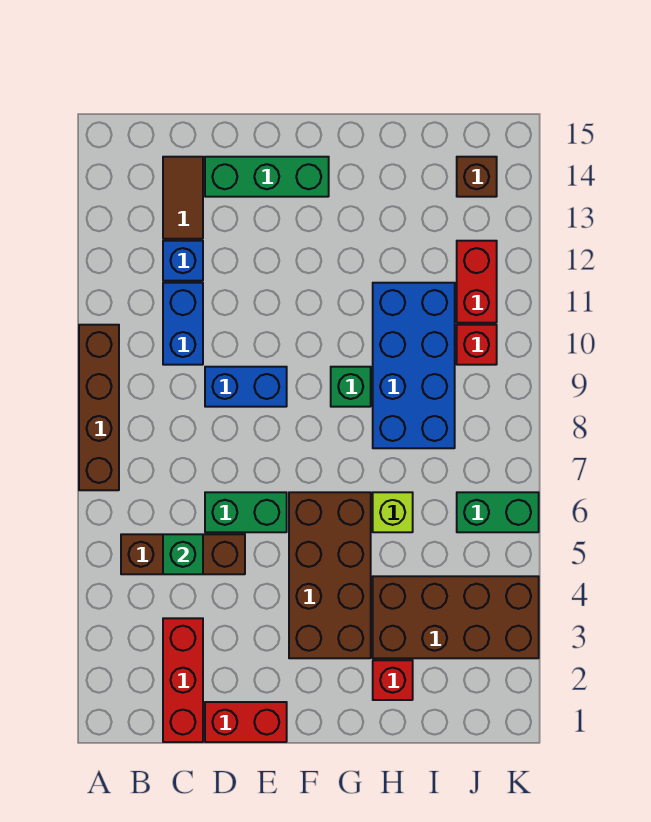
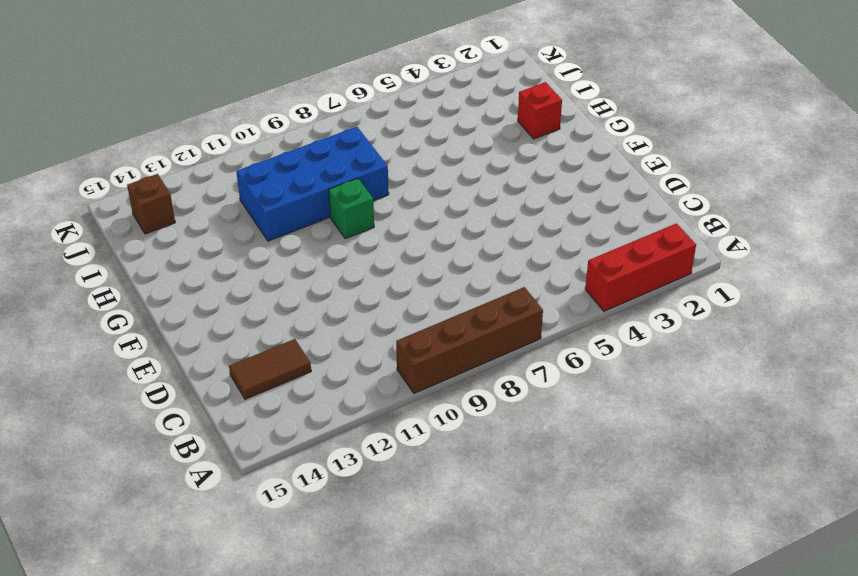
red 1x3 brick [585,223,696,311] -> red 1x3 brick moved to [163,618,203,742]
none -> brown 1x3 brick [121,534,245,574]
none -> blue 1x2 brick [163,283,203,365]
none -> blue 1x1 brick [163,241,203,281]

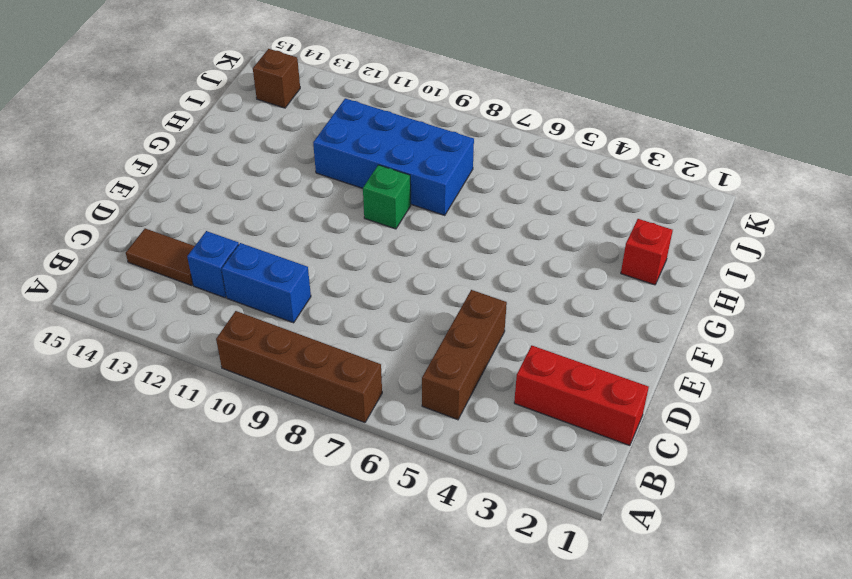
none -> red 1x2 brick [205,702,287,742]
none -> green 1x2 brick [205,492,287,532]
none -> blue 1x2 brick [205,367,287,407]

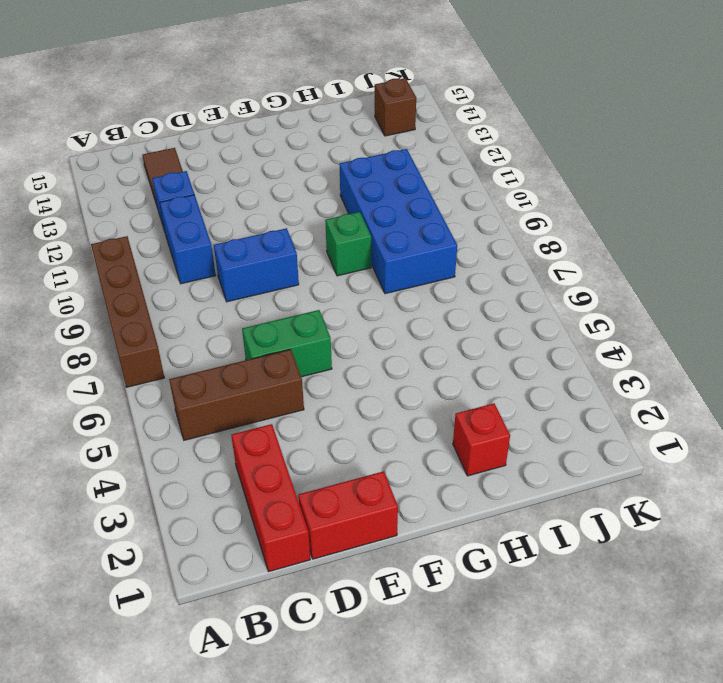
none -> green 1x3 brick [205,157,329,197]
none -> brown 2x4 brick [289,492,371,658]
none -> brown 2x4 brick [373,576,539,658]

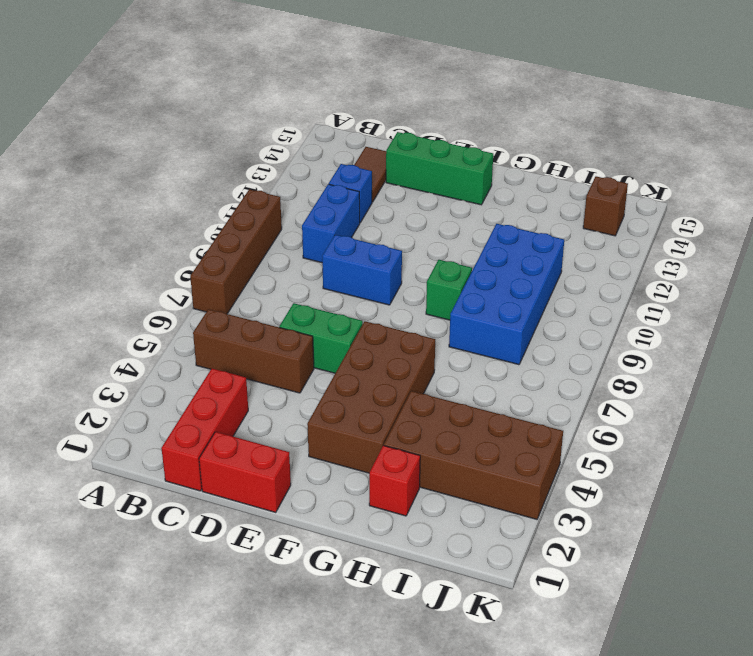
none -> lime 1x1 brick [373,492,413,532]
none -> green 1x2 brick [457,492,539,532]
none -> red 1x1 brick [457,325,497,365]

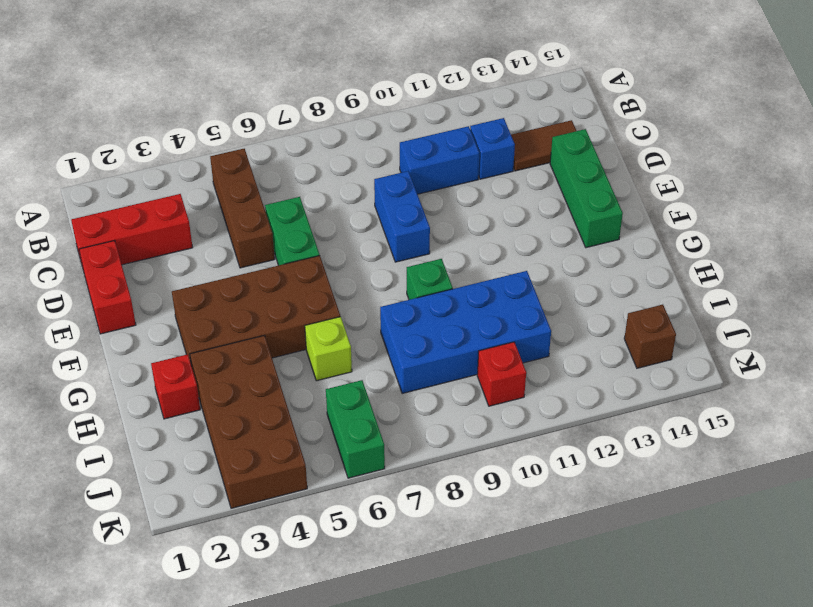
none -> brown 1x4 brick [79,325,119,490]
none -> red 1x2 brick [457,241,497,323]
none -> green 1x1 brick [163,534,203,574]

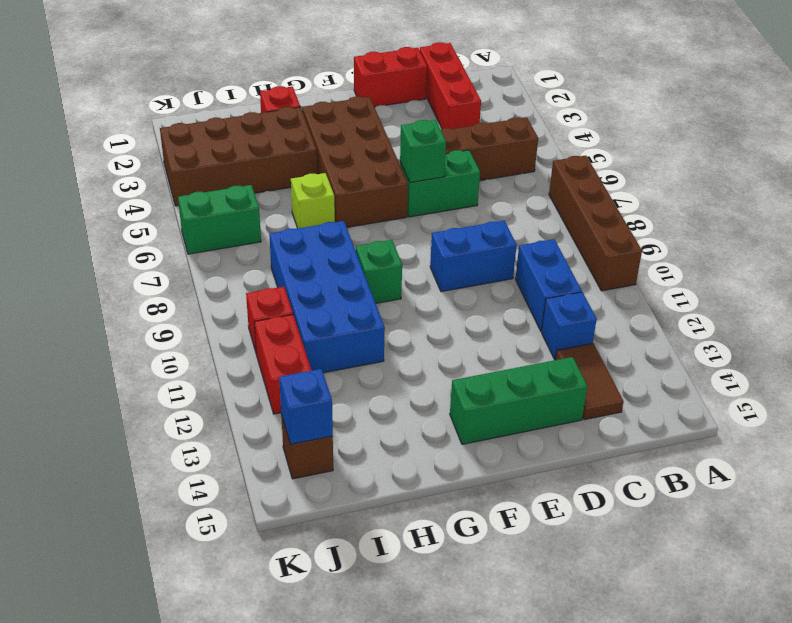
green 1x1 brick [400,120,446,183] -> green 1x1 brick moved to [163,534,203,574]
blue 1x1 brick [279,369,333,444] -> none

